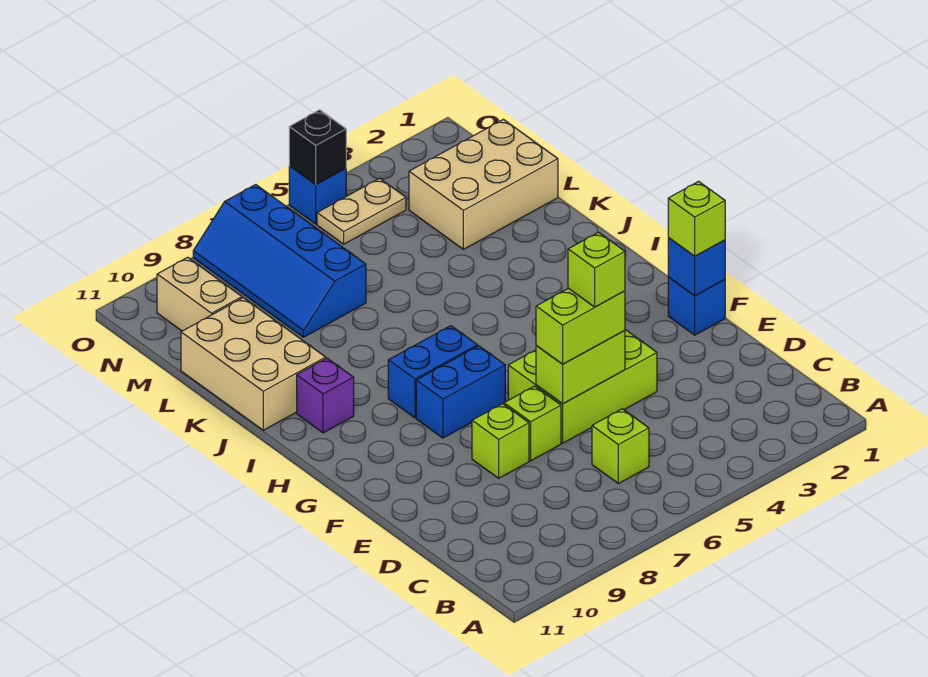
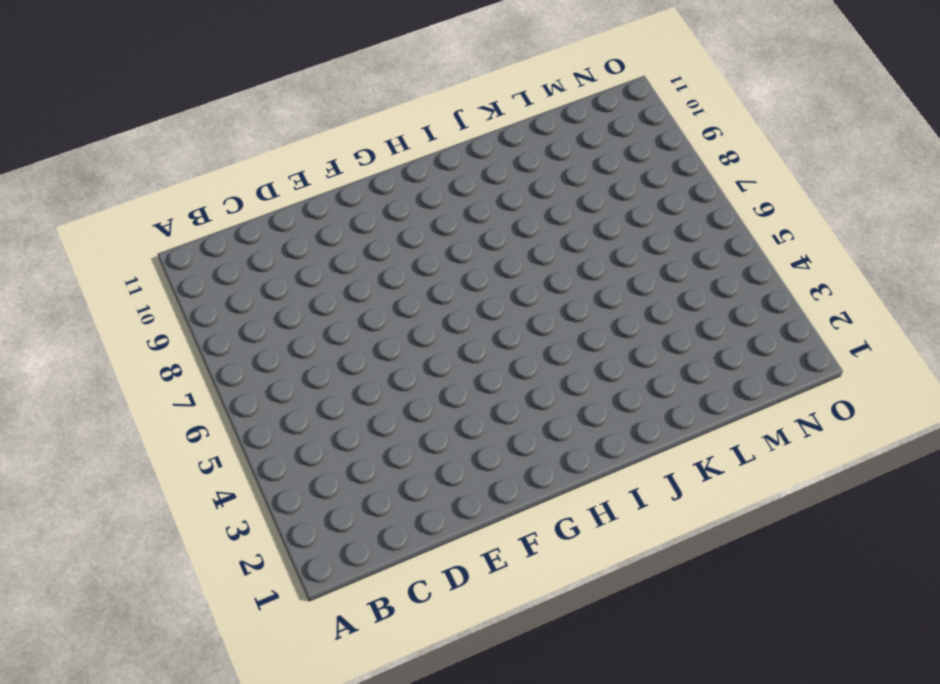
none -> lime 1x1 brick [592,409,649,484]
none -> lime 2x3 brick [508,330,657,443]
none -> lime 1x1 brick [504,386,561,461]

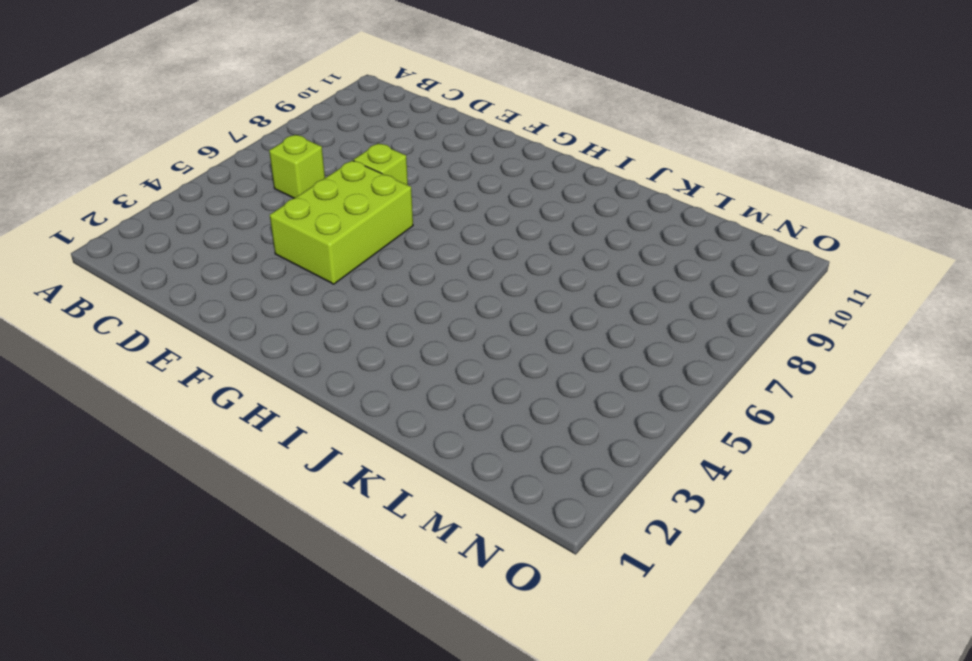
none -> lime 1x1 brick [472,404,529,478]
none -> blue 1x1 brick [668,277,725,335]
none -> blue 1x2 brick [416,346,505,438]

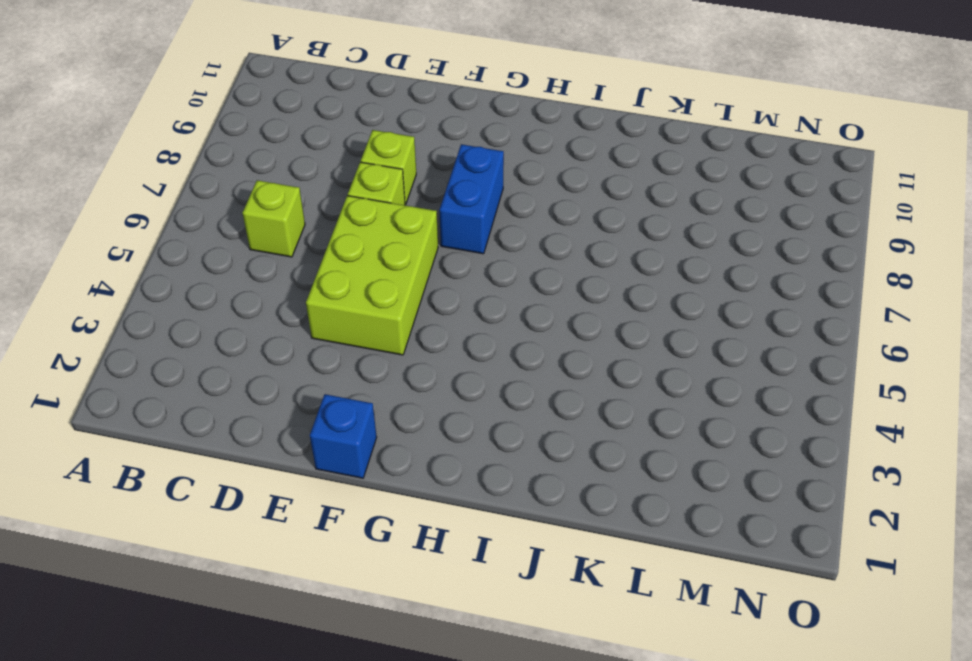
none -> blue 1x2 brick [388,326,477,418]
none -> purple 1x1 brick [297,358,354,433]
none -> tan 2x3 brick [181,298,326,430]

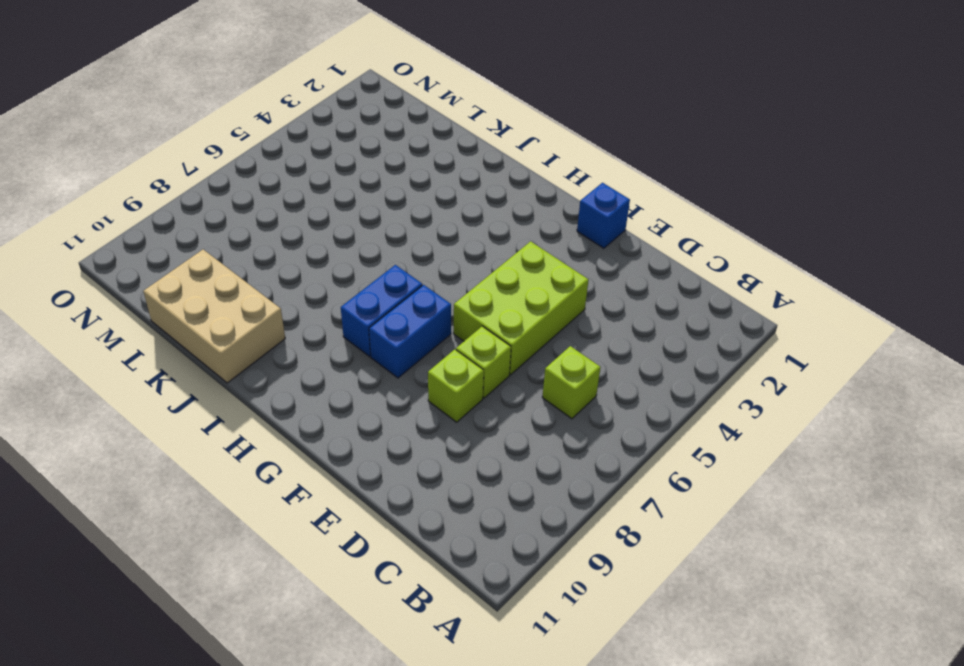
none -> purple 1x1 brick [297,358,354,433]
none -> tan 2x3 brick [409,119,558,249]
none -> blue 2x4 slope [193,185,366,337]

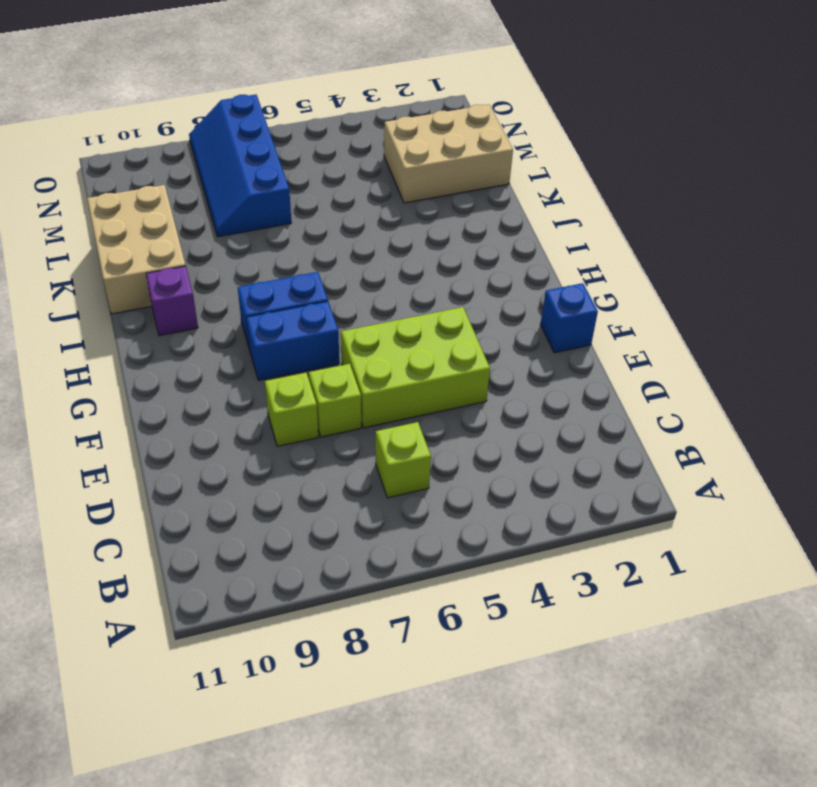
none -> tan 1x2 brick [157,257,242,331]
none -> tan 1x2 plate [317,178,406,244]
none -> blue 1x1 brick [289,166,346,224]

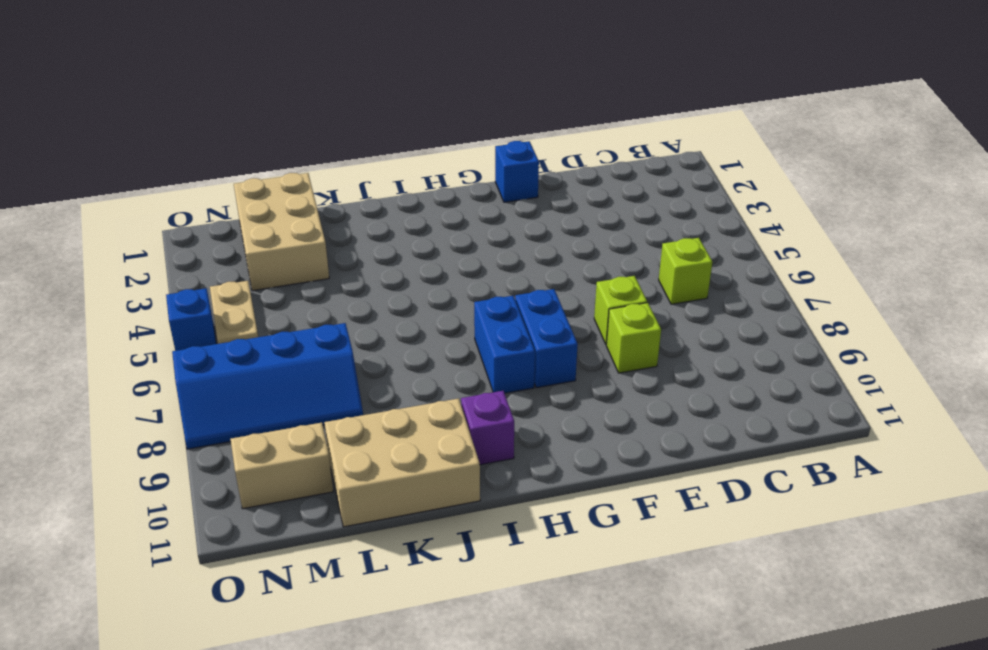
none -> lime 2x3 brick [508,330,657,443]
none -> lime 1x2 brick [536,331,625,404]
none -> blue 1x1 brick [668,238,725,296]

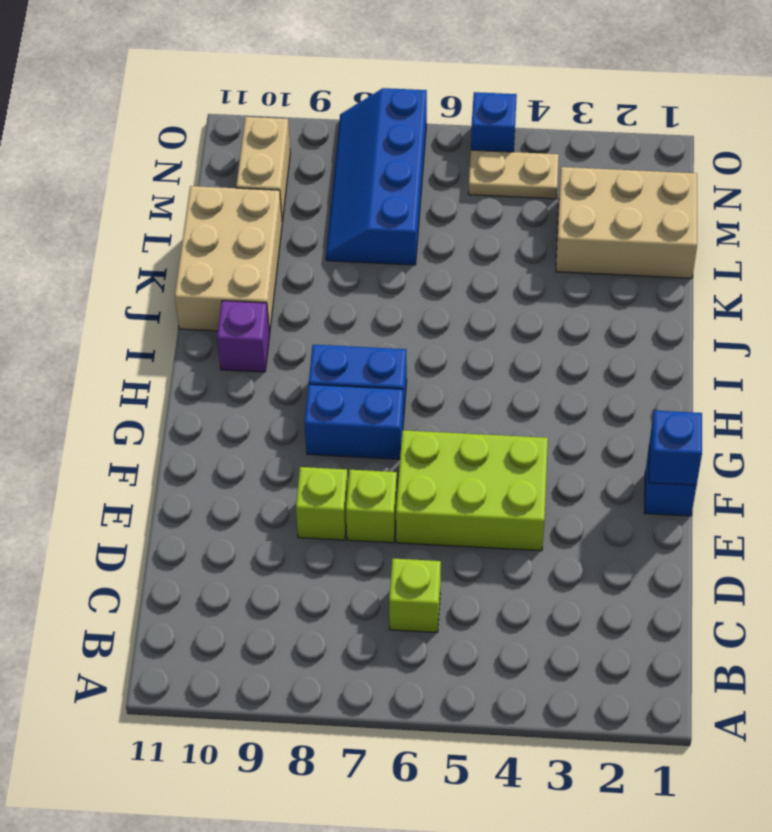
none -> lime 1x2 brick [536,331,625,404]
none -> black 1x1 brick [289,110,346,185]
none -> lime 1x2 brick [536,288,625,364]

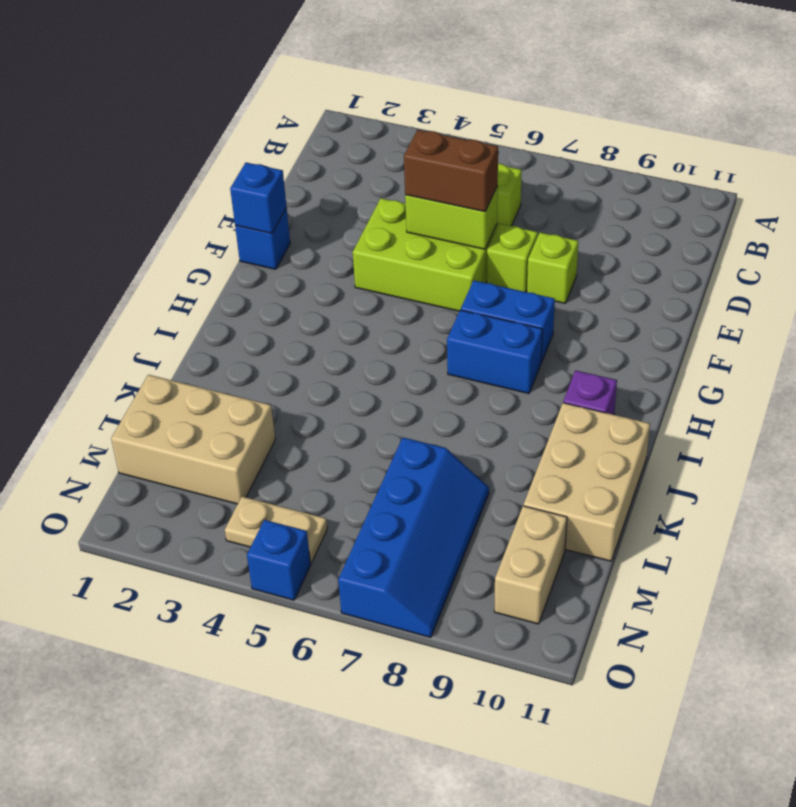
brown 1x2 brick [404,130,498,212] -> lime 1x2 brick [536,288,625,364]
none -> black 1x1 brick [289,110,346,185]
none -> lime 1x1 brick [668,181,725,256]
none -> lime 1x1 brick [568,232,625,307]

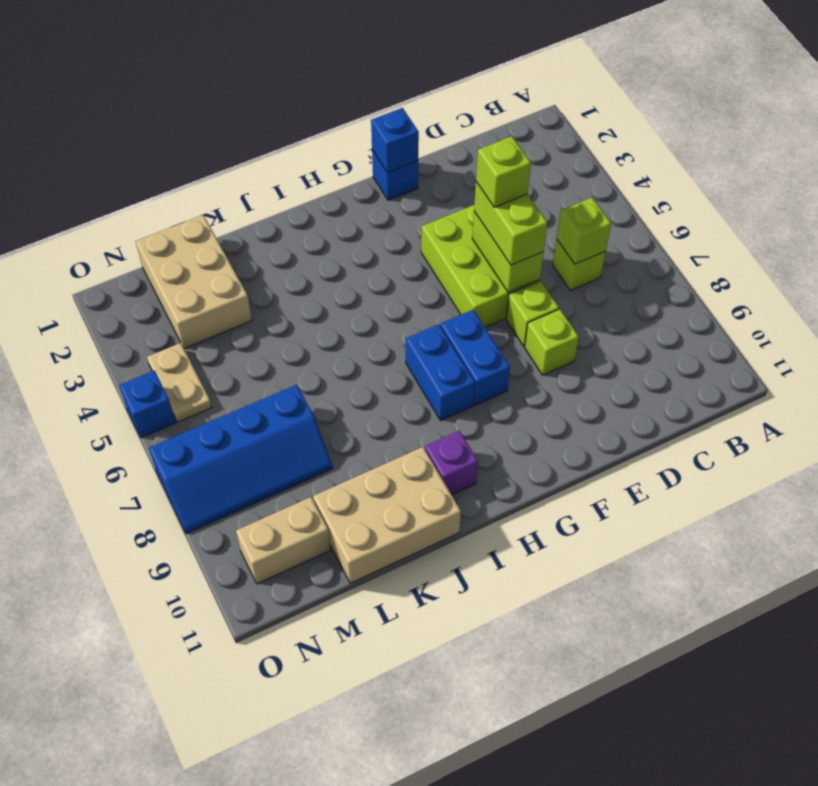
lime 1x1 brick [557,198,611,264] -> lime 1x1 brick moved to [668,181,725,256]
none -> black 1x1 brick [289,110,346,185]

